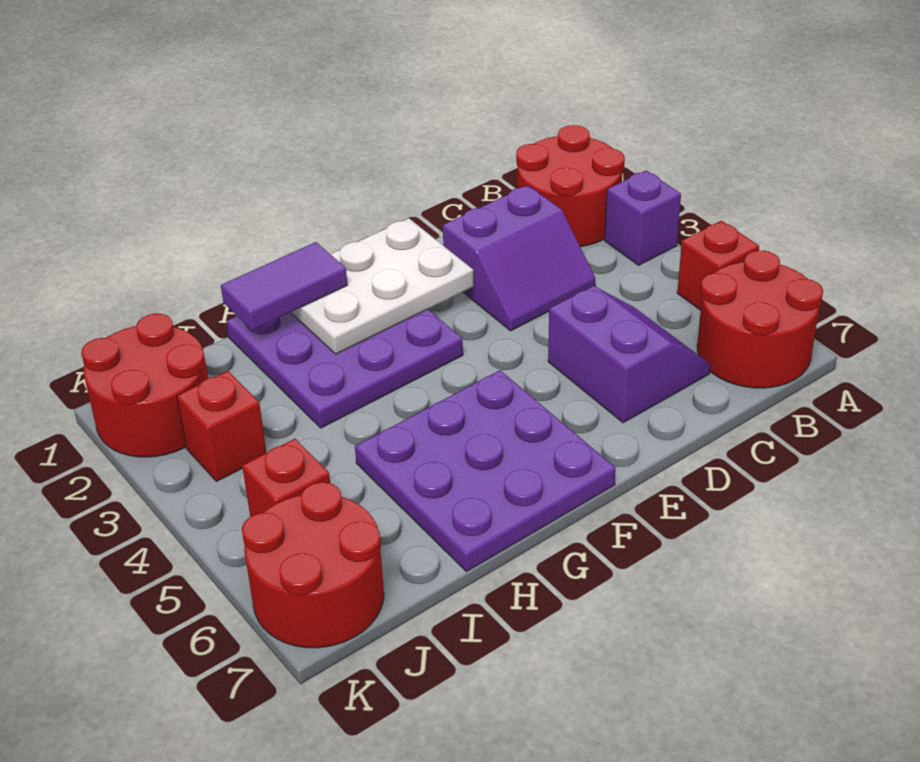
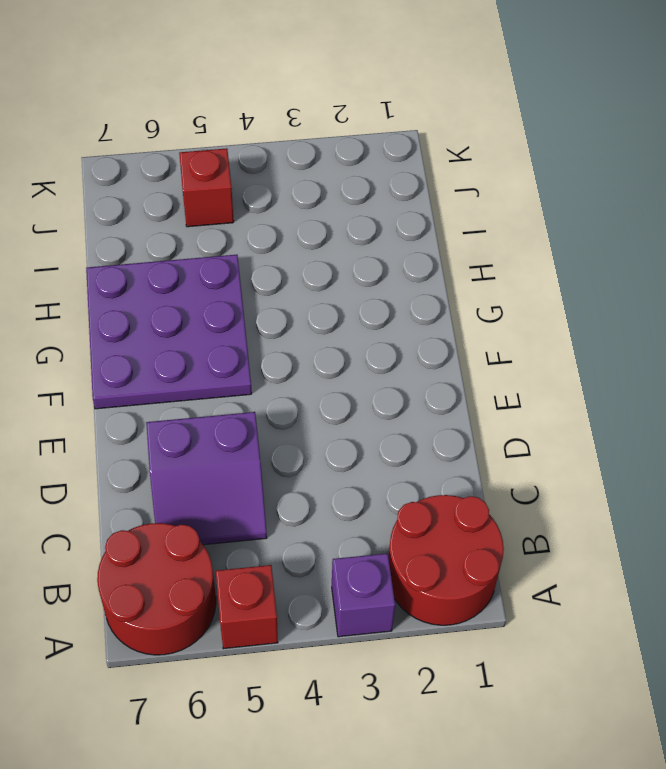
none -> purple 2x2 slope [443,185,595,331]
none -> purple 3x3 plate [226,309,463,428]
none -> red 2x2 round brick [81,314,208,457]

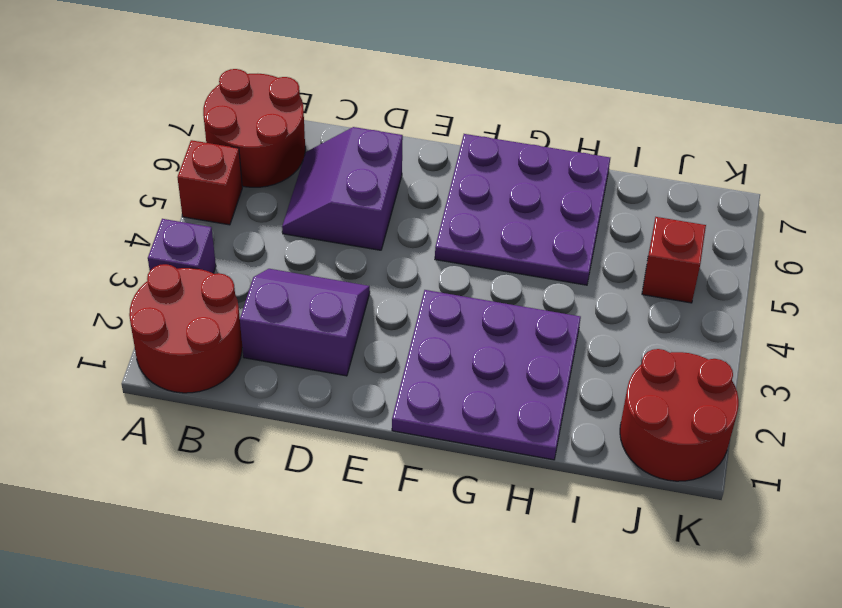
none -> red 1x1 brick [177,371,266,482]
none -> red 2x2 round brick [242,482,384,648]
none -> white 2x3 plate [291,218,474,354]

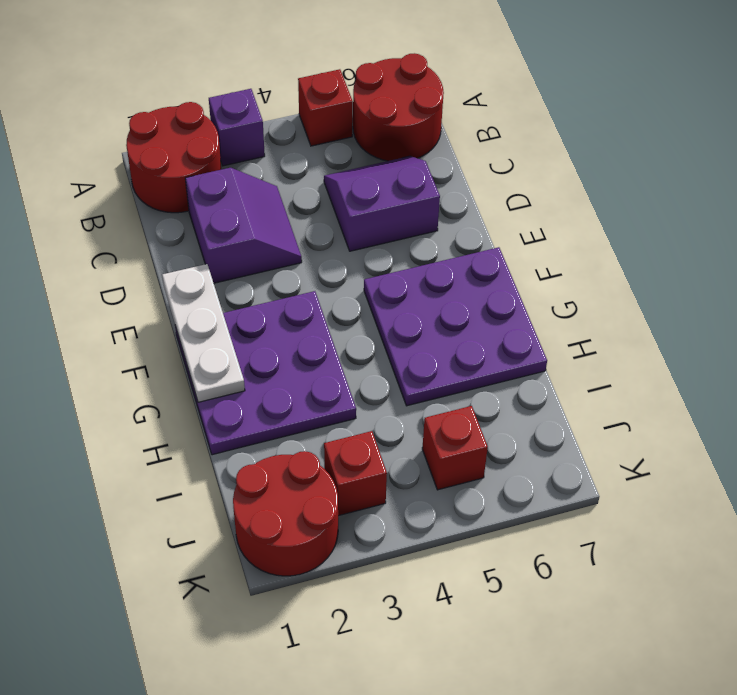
white 1x3 plate [162,264,245,402] -> white 2x3 plate [291,218,474,354]
none -> red 2x2 round brick [242,482,384,648]
none -> purple 1x2 tile [221,242,347,330]

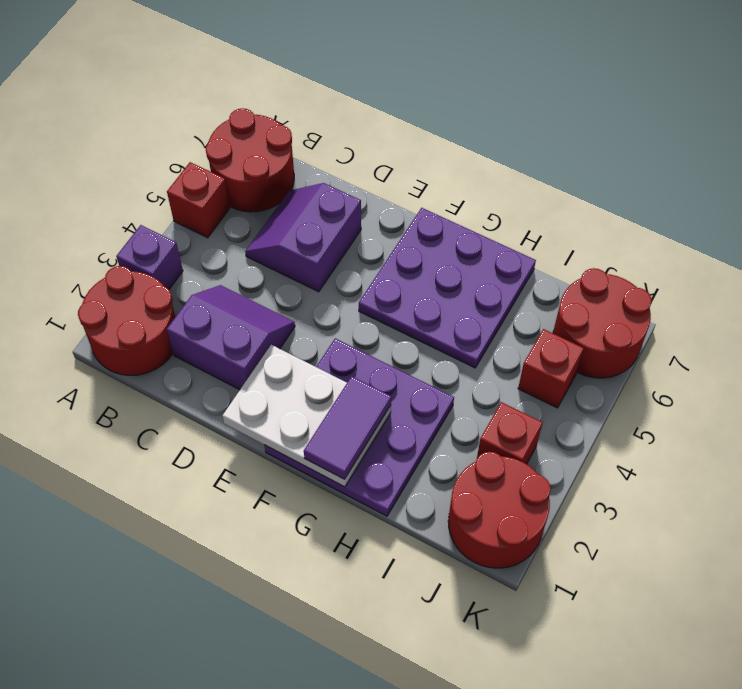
purple 1x2 tile [304,376,391,479] -> purple 1x2 tile turned to [221,242,347,330]

